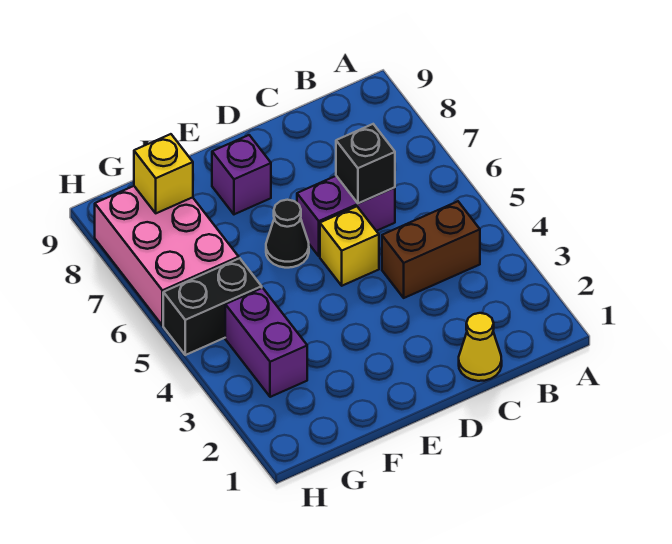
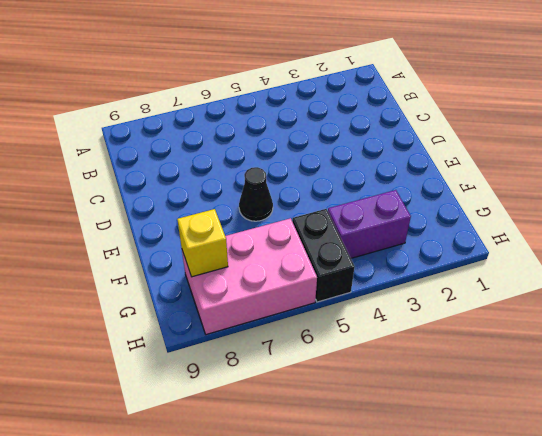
none -> brown 1x2 brick [382,201,480,298]
none -> yellow 1x1 cone [459,313,502,381]

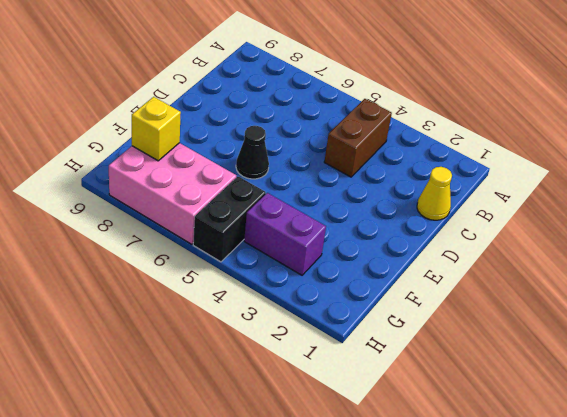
none -> purple 1x2 brick [297,176,395,256]
none -> yellow 1x1 brick [320,206,379,286]

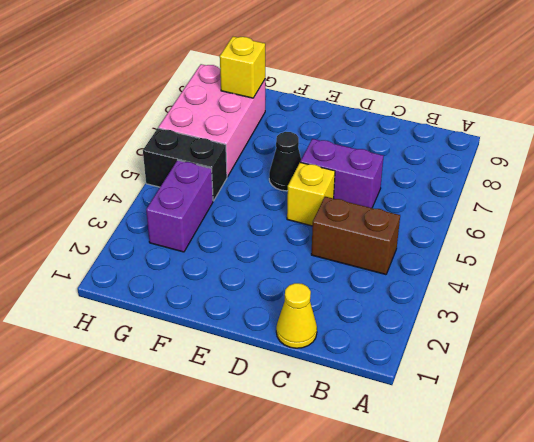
none -> purple 1x1 brick [212,135,271,214]
none -> black 1x1 brick [336,124,395,203]

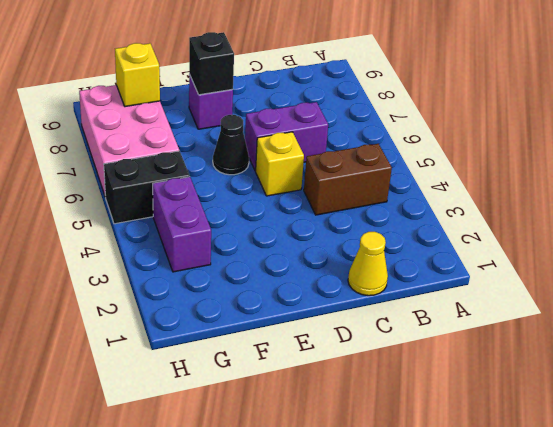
black 1x1 brick [189,32,234,95] -> black 1x1 brick moved to [336,124,395,203]

